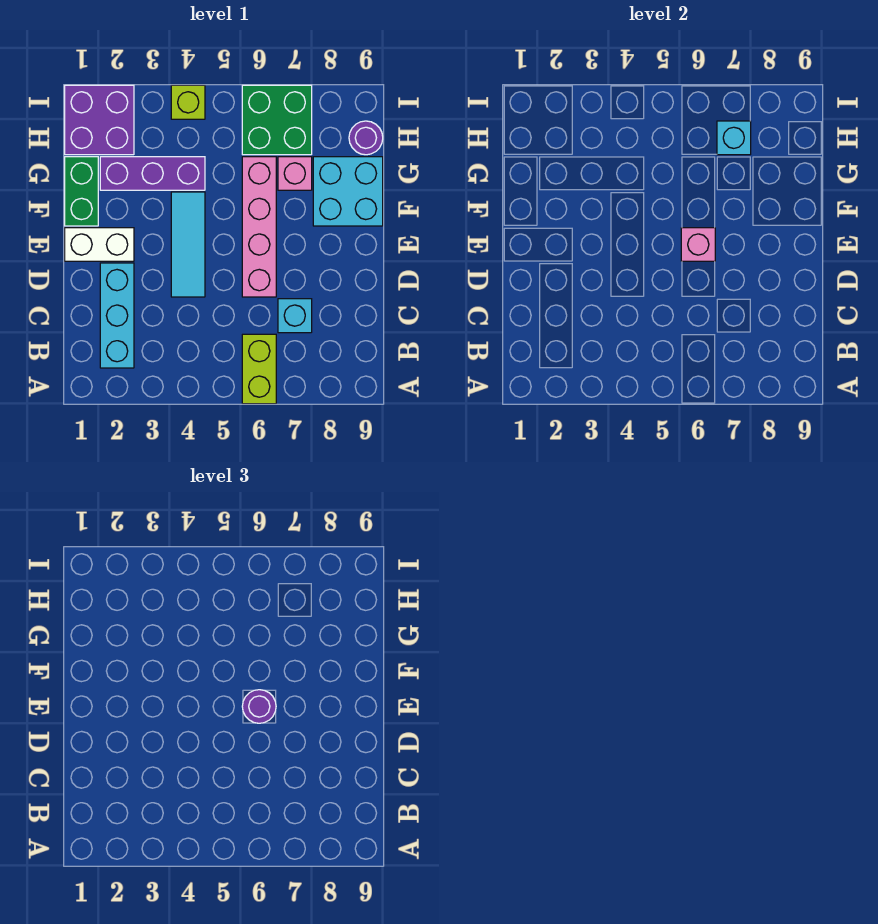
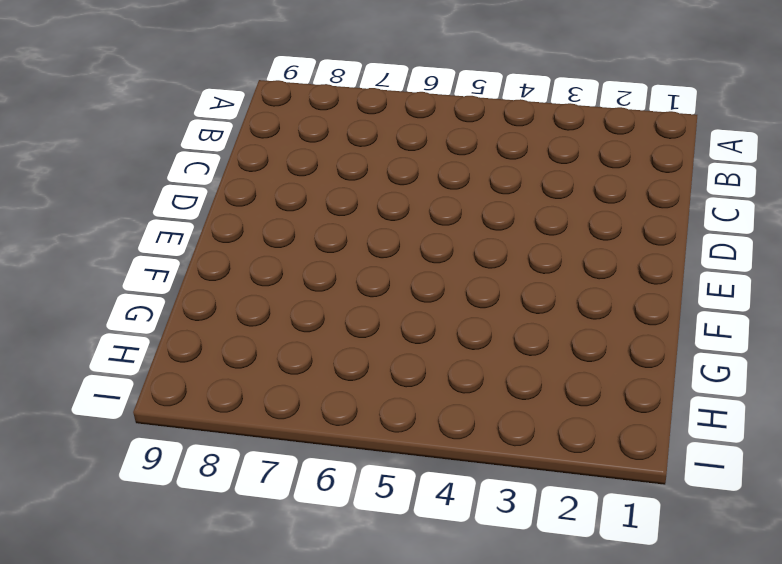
none -> lime 1x2 brick [242,334,276,404]
none -> cyan 1x3 brick [100,263,134,368]
none -> cyan 1x1 brick [278,299,312,333]

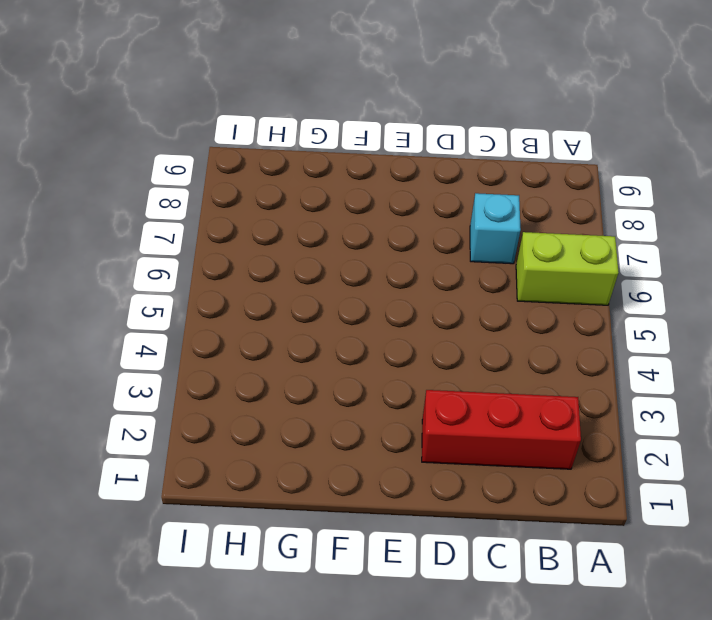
red 1x3 brick [422,390,581,469] -> cyan 1x3 brick [100,263,134,368]
none -> cyan 1x3 tile [171,192,205,297]
none -> pink 1x4 brick [242,157,276,297]
none -> white 1x2 brick [65,228,134,261]

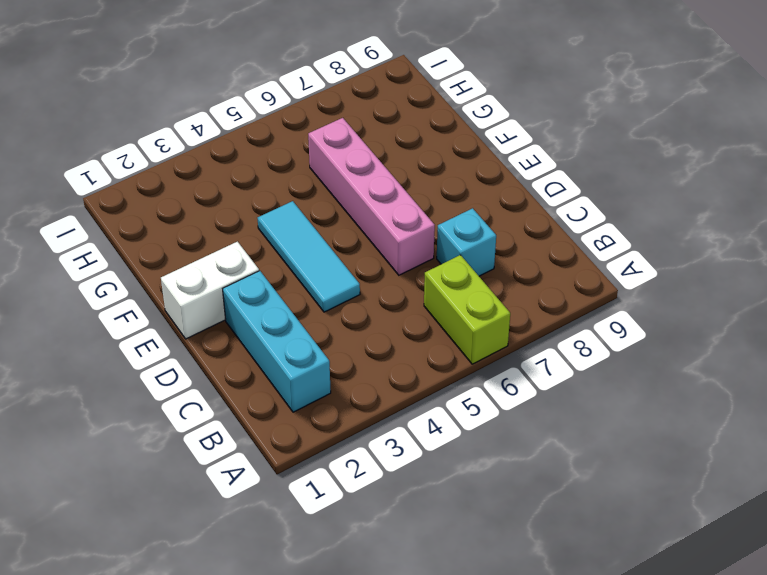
none -> green 1x2 brick [65,157,98,226]
none -> cyan 2x2 brick [313,157,383,226]
none -> purple 1x3 brick [100,157,205,190]

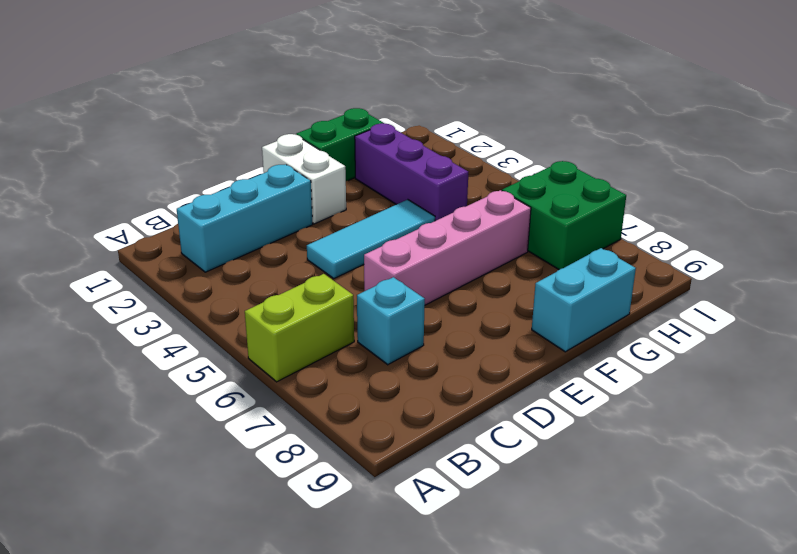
cyan 1x2 brick [532,248,636,352] -> cyan 2x2 brick [313,157,383,226]
none -> pink 1x1 brick [278,157,312,190]
none -> purple 2x2 brick [65,85,134,155]
none -> purple 1x1 round brick [349,121,383,155]

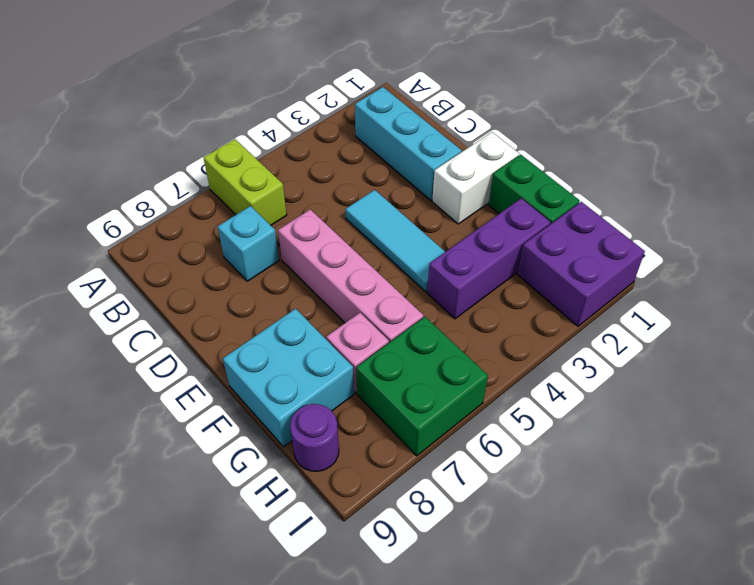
none -> lime 1x1 brick [171,85,205,119]
none -> pink 1x1 brick [681,228,715,261]
none -> cyan 1x1 brick [717,121,751,155]

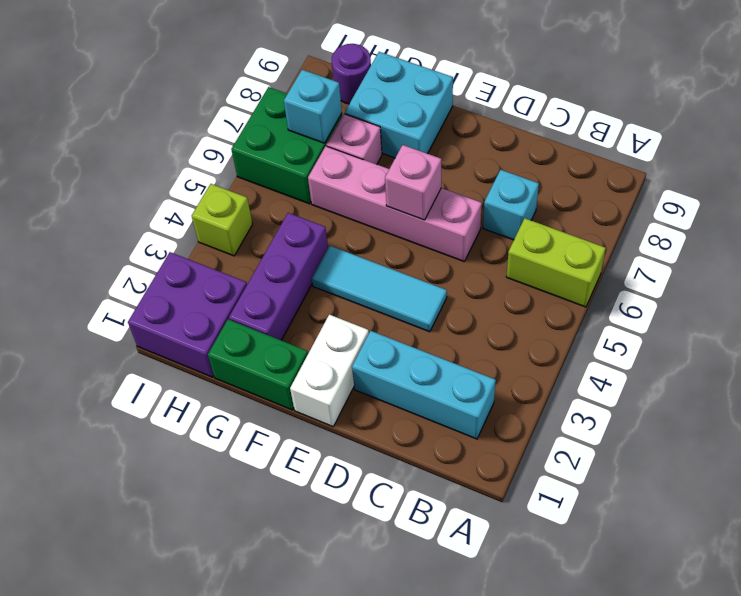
none -> purple 1x1 round brick [242,690,276,723]

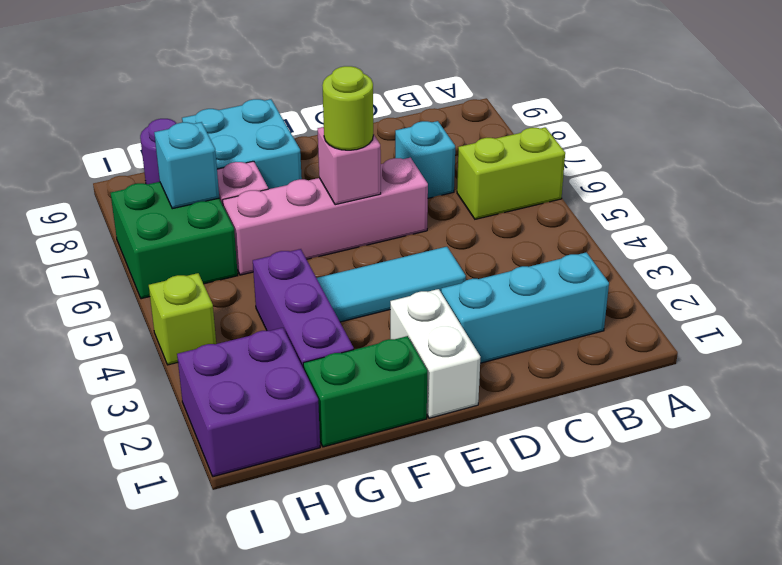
lime 1x1 round brick [322,66,373,150] -> purple 1x1 round brick [242,690,276,723]

